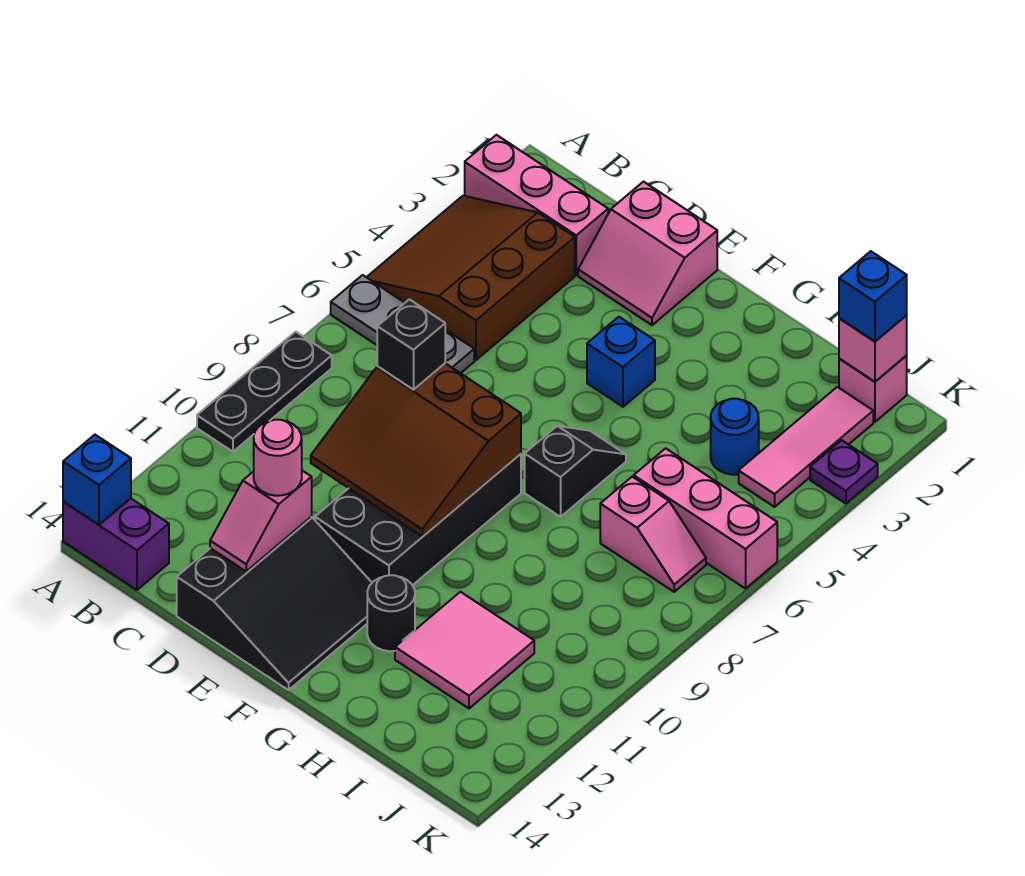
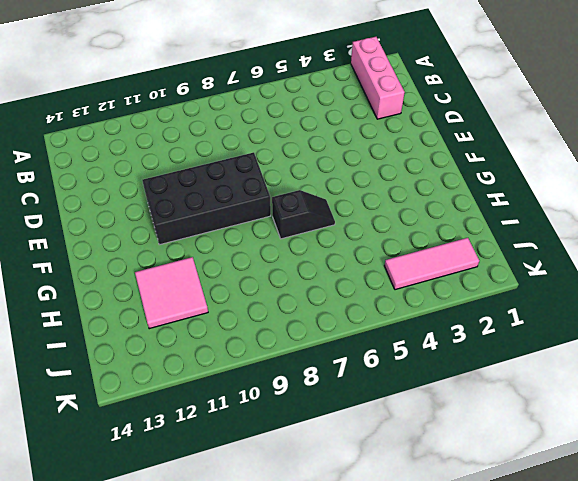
none -> brown 3x3 slope [367,196,575,360]
none -> grey 1x3 plate [331,275,474,373]
none -> black 1x3 plate [197,332,332,452]

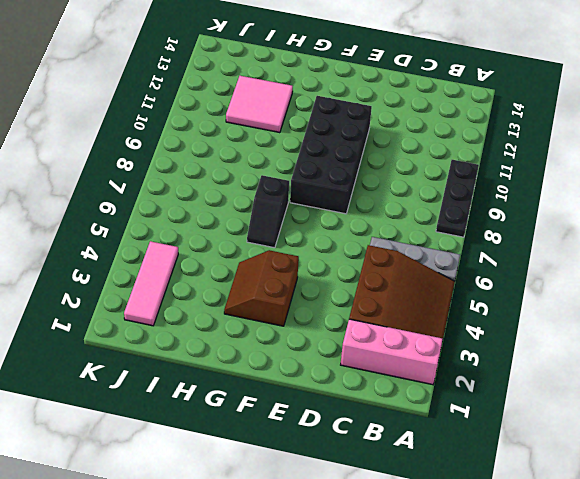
brown 2x2 slope [224,250,299,326] -> blue 1x1 brick [587,317,655,407]
none -> purple 1x2 brick [63,498,169,590]
none -> pink 2x2 slope [578,182,717,325]
none -> black 3x3 slope [177,517,372,690]

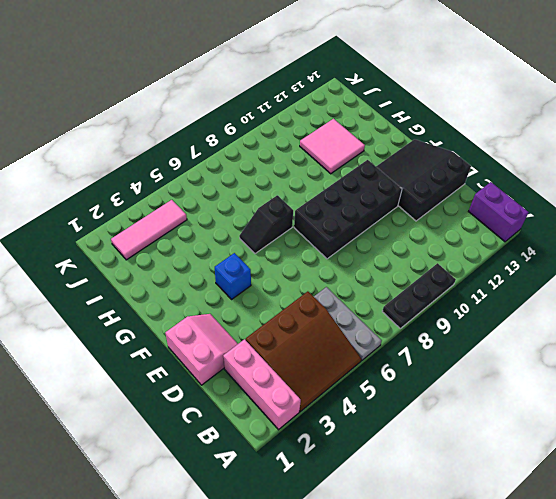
none -> black 1x1 round brick [367,575,415,651]
none -> blue 1x1 round brick [711,399,759,475]
none -> pink 1x3 brick [634,448,777,589]

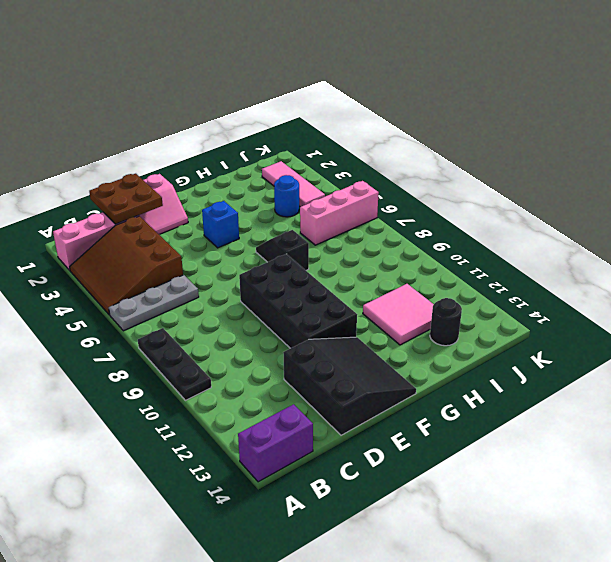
brown 2x2 plate [89,174,163,224] -> none
black 1x1 round brick [430,298,462,346] -> black 1x1 round brick moved to [367,575,415,651]
none -> pink 1x2 slope [600,477,706,592]
none -> pink 1x1 brick [839,356,907,422]
none -> purple 1x1 plate [810,440,878,504]

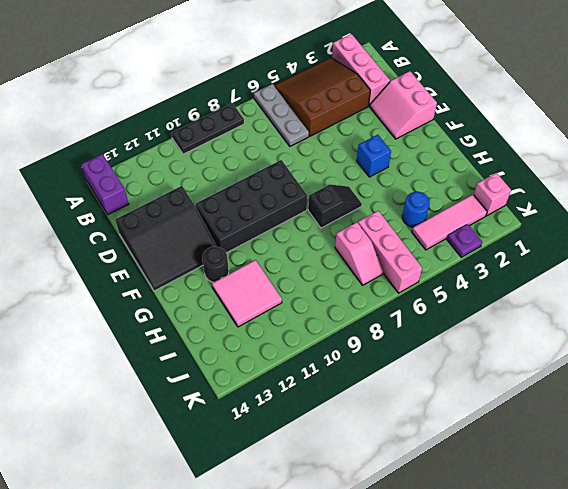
none -> blue 1x1 brick [63,435,131,525]
none -> brown 3x3 slope [311,363,521,537]
none -> pink 1x2 slope [210,471,312,571]

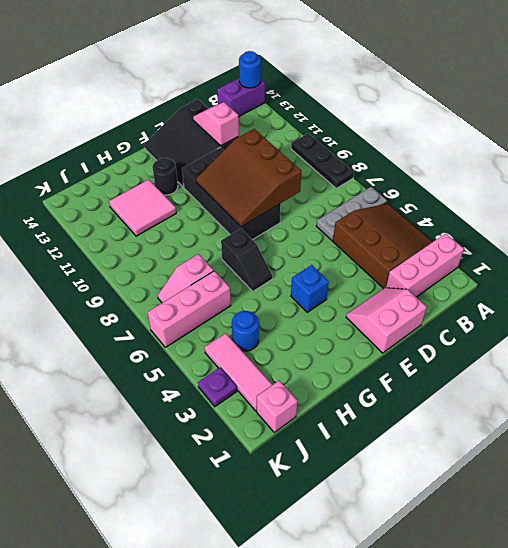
blue 1x1 round brick [239,51,261,88] -> blue 1x1 brick [63,435,131,525]
brown 3x3 slope [196,129,302,227] -> brown 3x3 slope turned to [311,363,521,537]
none -> pink 1x1 brick [839,315,907,382]
none -> black 1x1 brick [377,299,445,390]
none -> pink 1x1 round brick [254,420,302,496]

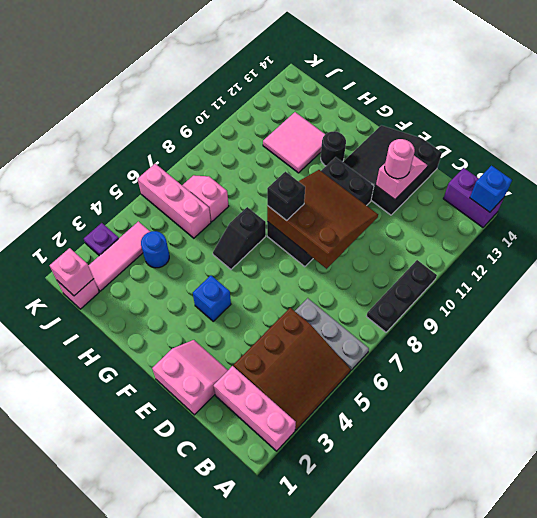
black 1x1 brick [267,172,305,220] -> black 1x1 brick moved to [377,299,445,390]
none -> blue 1x1 brick [839,251,907,341]

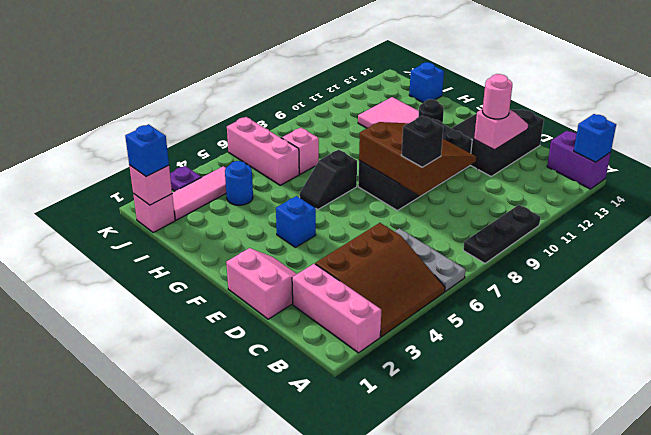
blue 1x1 brick [409,62,444,103] -> none

